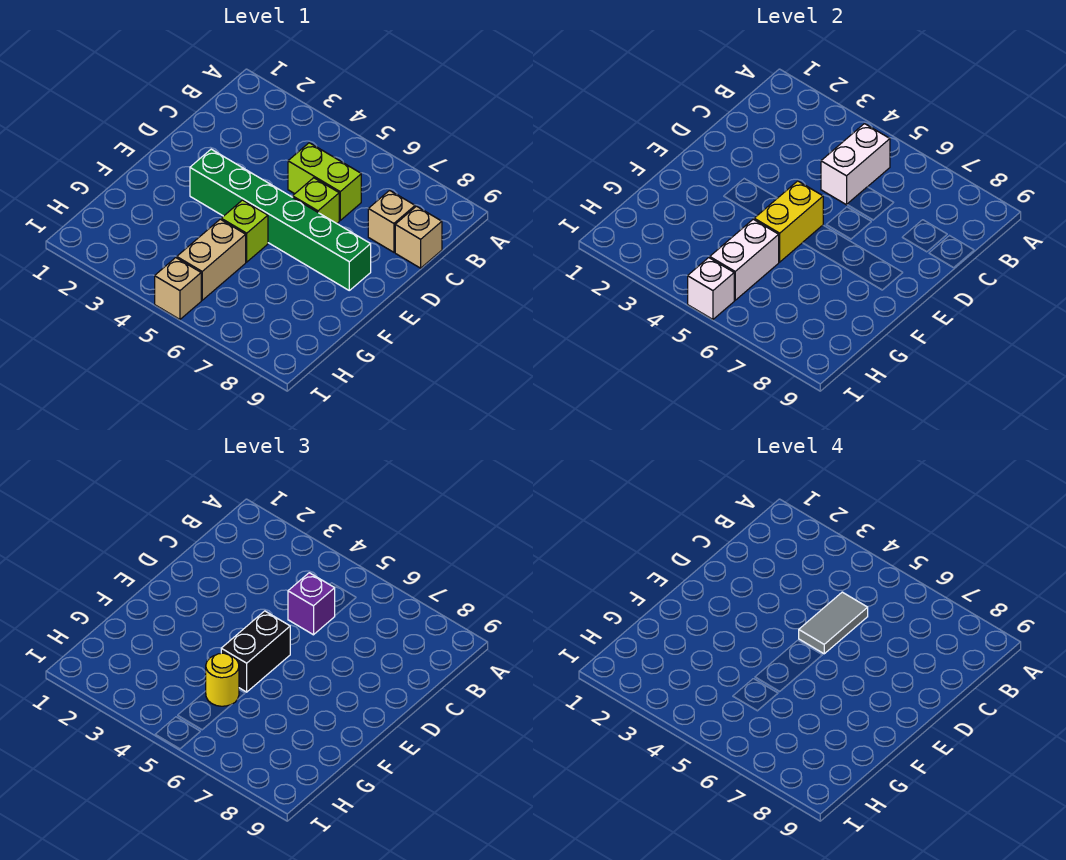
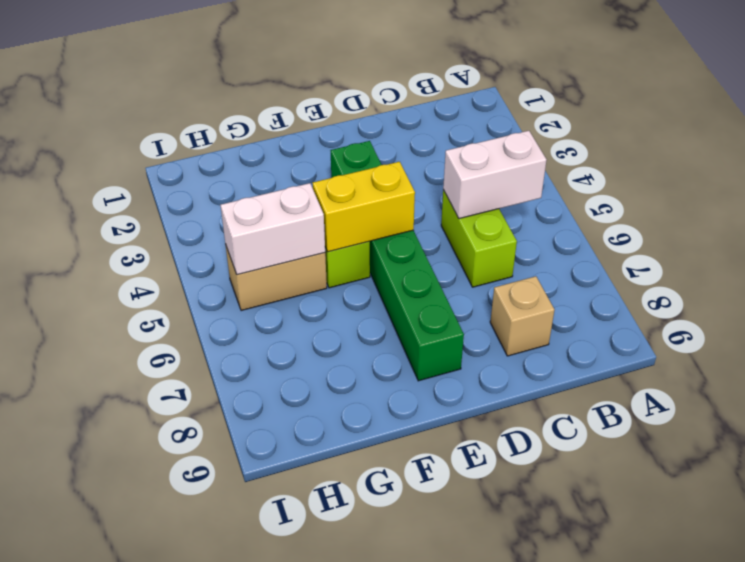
none -> tan 1x1 brick [395,206,442,268]
none -> lime 1x1 brick [293,178,339,223]
none -> tan 1x1 brick [155,258,201,319]

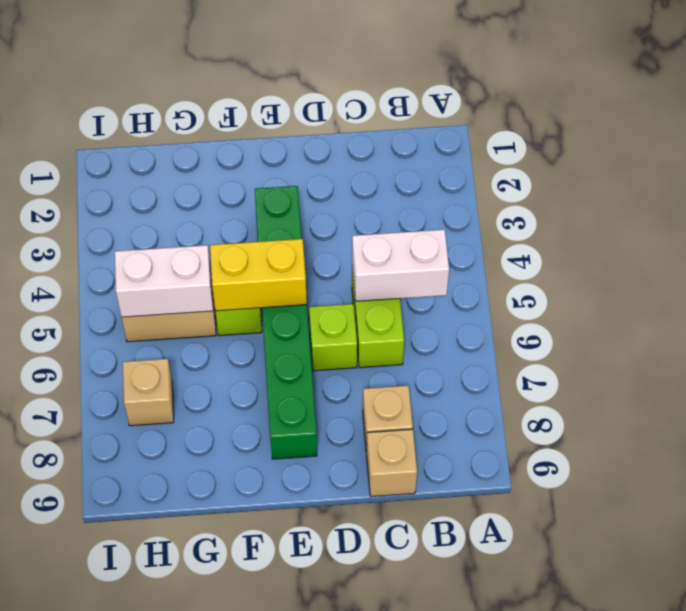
tan 1x1 brick [123,359,174,426] -> tan 1x1 brick moved to [155,258,201,319]
none -> white 1x1 brick [688,258,734,319]
none -> purple 1x1 brick [288,573,335,635]
none -> black 1x2 brick [221,611,290,692]

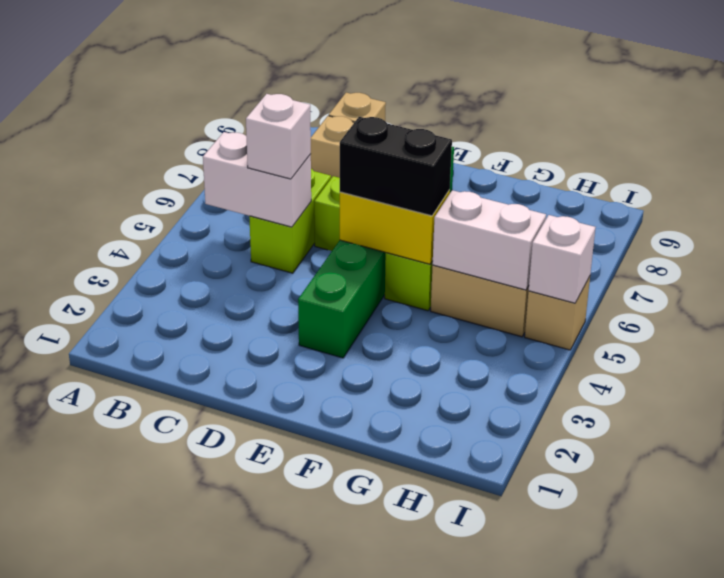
white 1x1 brick [246,94,311,179] -> purple 1x1 brick [288,573,335,635]
none -> yellow 1x1 round brick [206,653,239,706]
none -> grey 1x2 tile [799,592,868,654]

